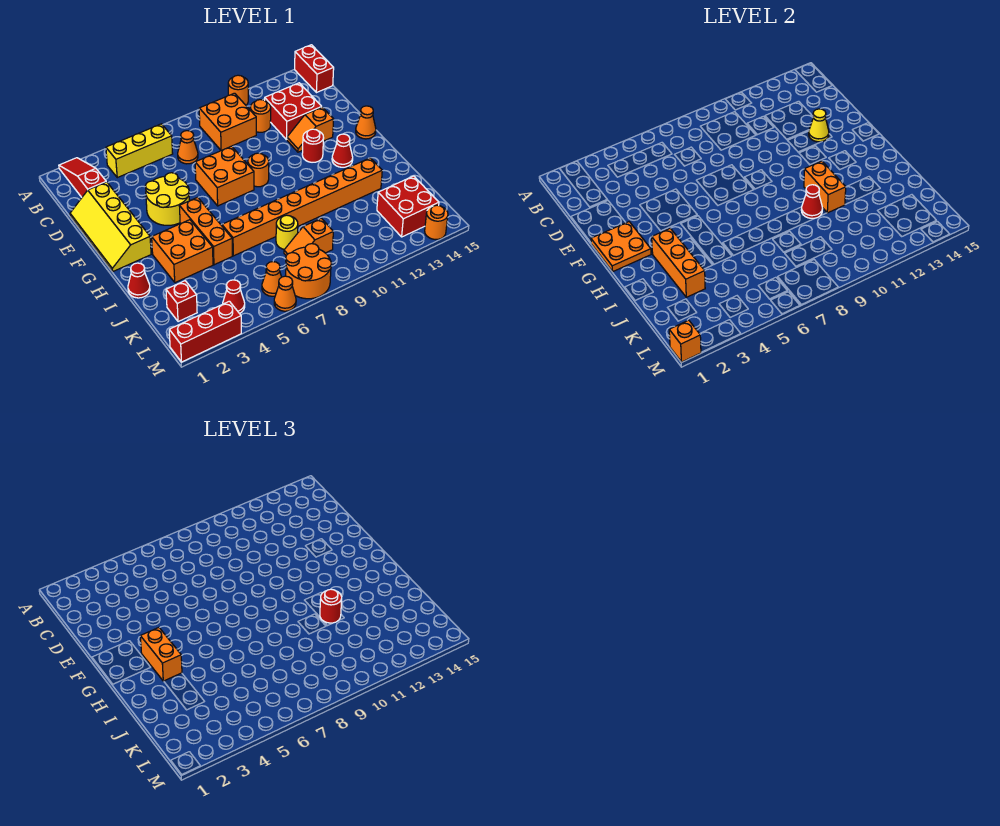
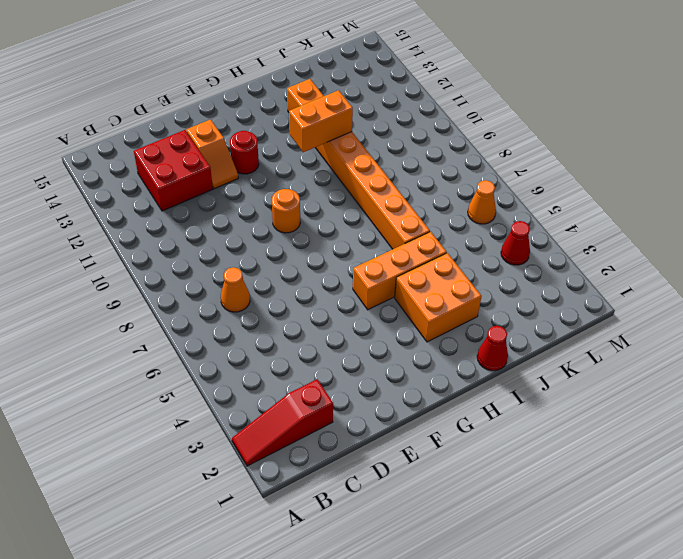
none -> orange 1x1 round brick [228,75,248,105]
none -> red 1x2 brick [295,45,334,93]
none -> yellow 1x3 brick [106,124,173,178]
none -> orange 2x2 brick [199,93,256,151]

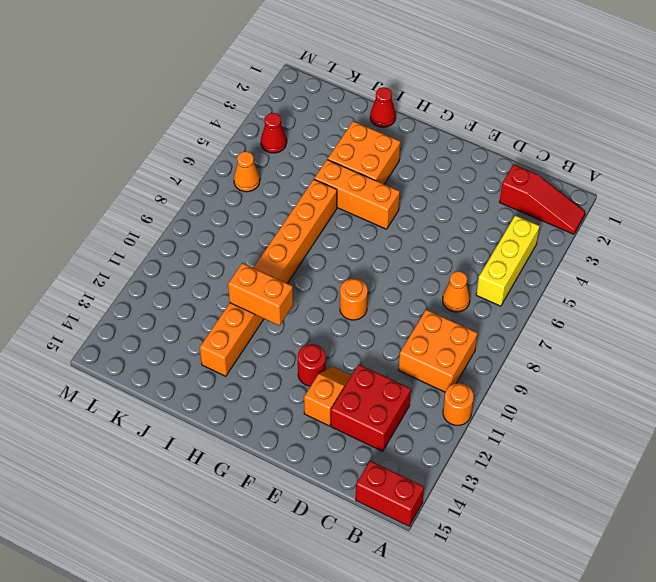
none -> orange 1x1 round brick [250,100,271,132]
none -> yellow 2x4 slope [70,182,151,271]
none -> yellow 2x2 round brick [145,173,190,225]
none -> orange 2x2 brick [195,146,254,206]

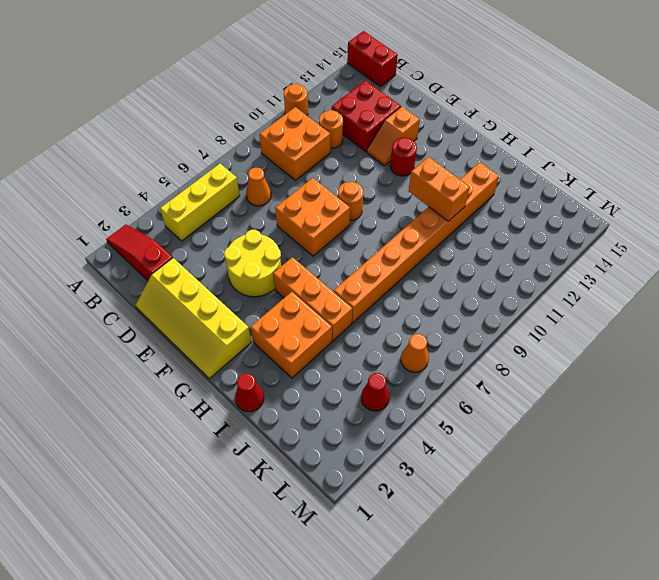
none -> orange 1x1 cone [356,106,376,139]
none -> red 1x1 cone [332,134,353,167]
none -> yellow 1x1 round brick [276,215,298,249]
none -> red 1x1 brick [166,281,197,322]

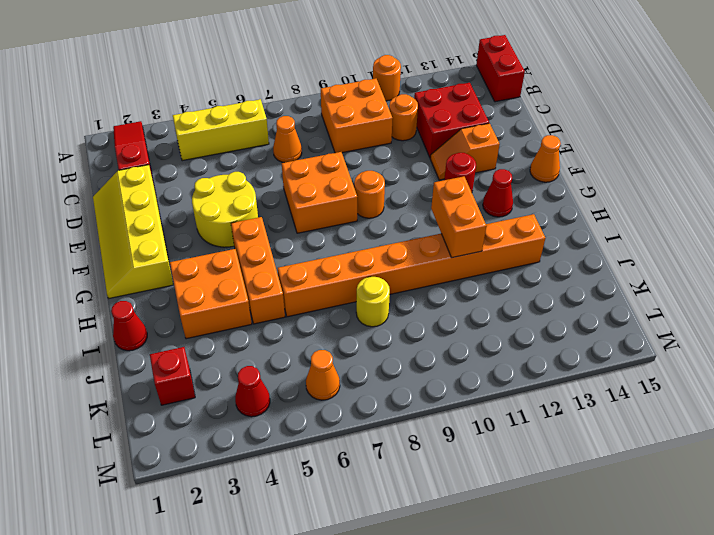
none -> orange 1x2 slope [284,218,333,255]
none -> red 2x2 brick [377,176,439,237]
none -> orange 2x2 round brick [286,244,332,299]
none -> red 1x3 brick [169,301,241,362]

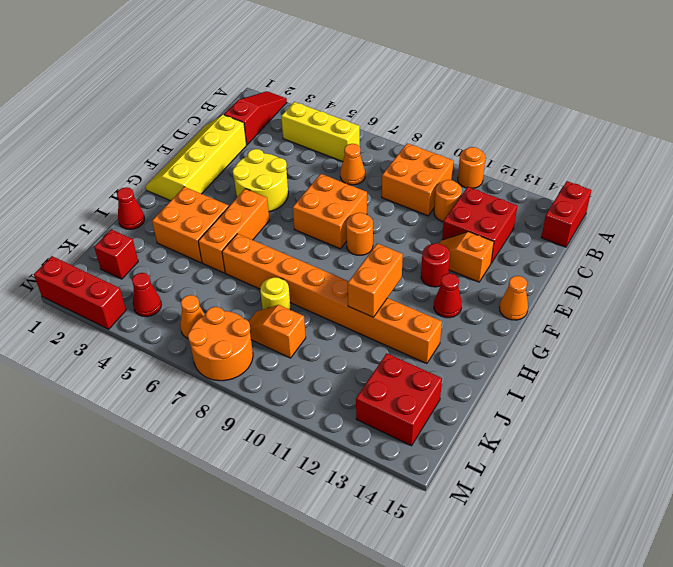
none -> orange 1x1 cone [274,276,296,311]
none -> orange 1x1 round brick [425,205,448,240]
none -> yellow 1x1 cone [809,109,829,142]
none -> orange 2x2 plate [591,222,651,271]

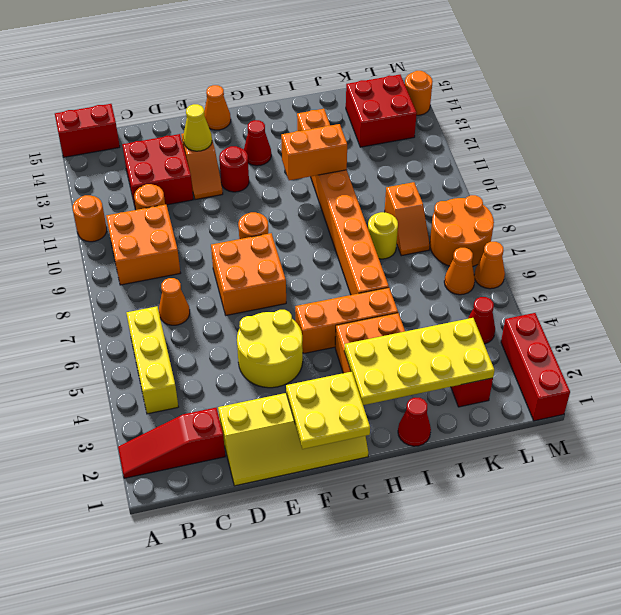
yellow 2x2 plate [286,372,370,449] -> orange 2x2 plate [591,222,651,271]
yellow 2x4 plate [344,318,495,405] -> orange 1x3 brick [652,228,705,297]
none -> red 1x1 cone [801,185,823,218]
none -> orange 1x1 brick [669,320,701,362]
none -> orange 1x2 brick [140,628,182,681]
none -> red 1x1 round brick [320,589,342,623]

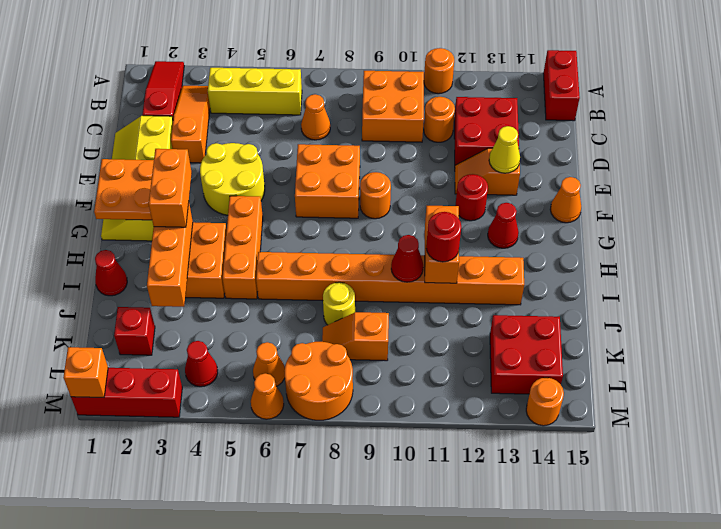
orange 1x3 slope [171,86,210,163] -> none

